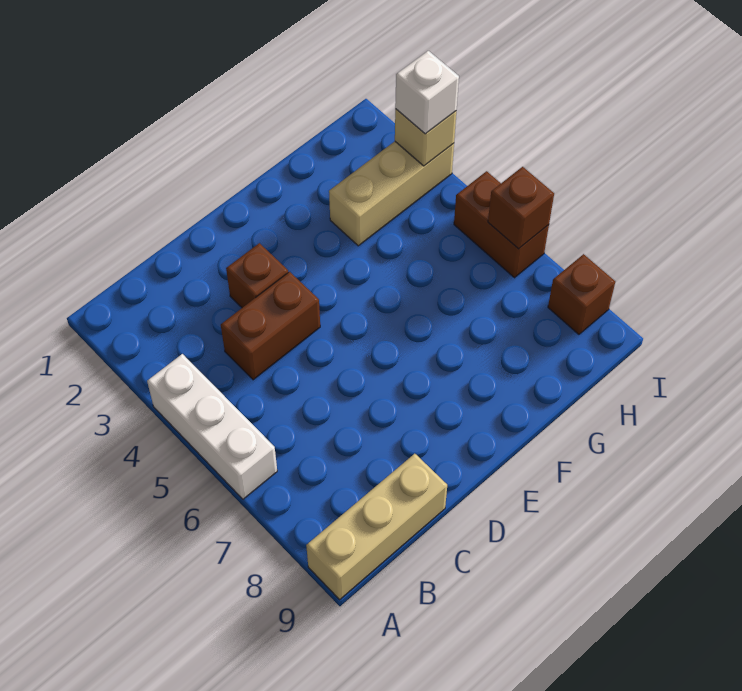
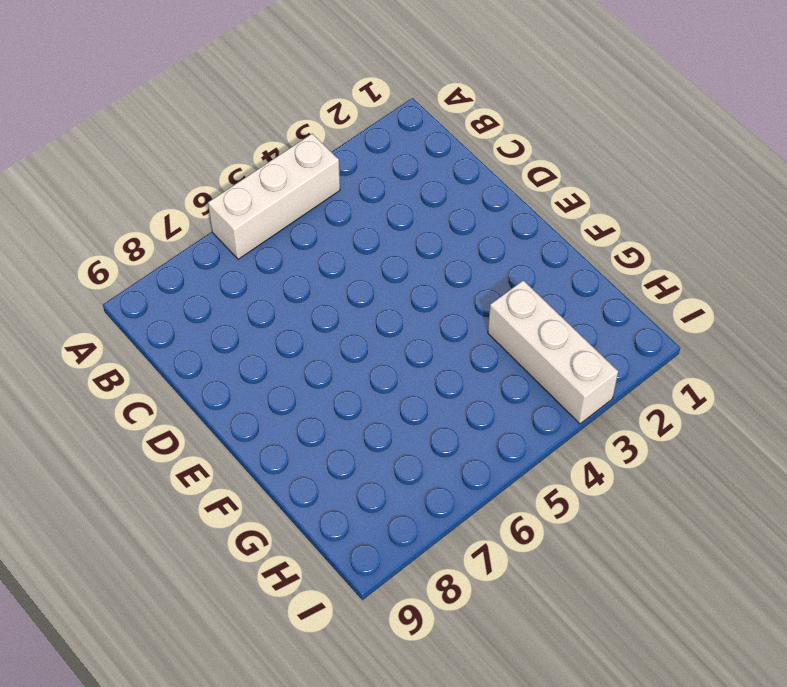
white 1x3 brick [488,280,618,424] -> tan 1x3 brick [329,141,454,246]
none -> tan 1x3 brick [306,454,447,599]
none -> brown 1x2 brick [221,272,320,380]

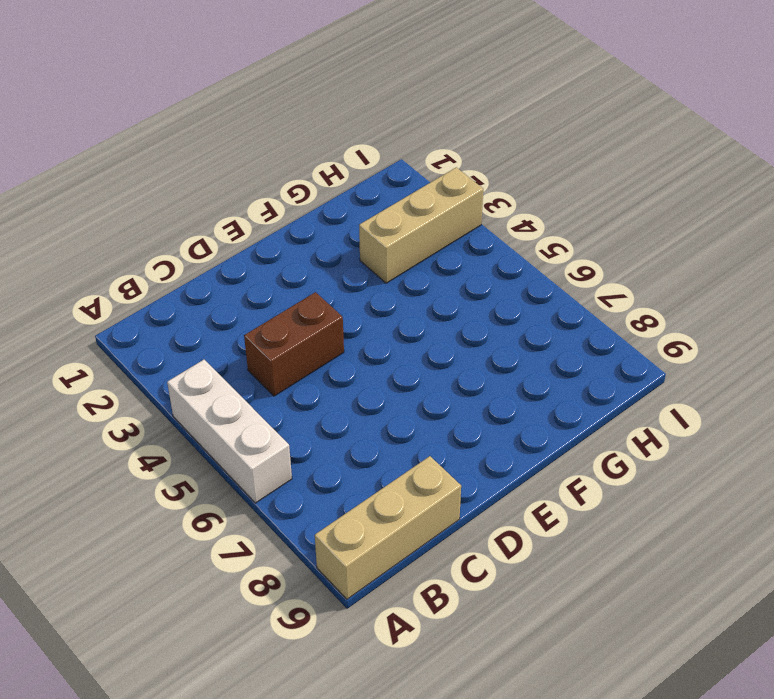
none -> brown 1x1 brick [226,243,288,308]
none -> brown 1x2 brick [454,171,549,278]

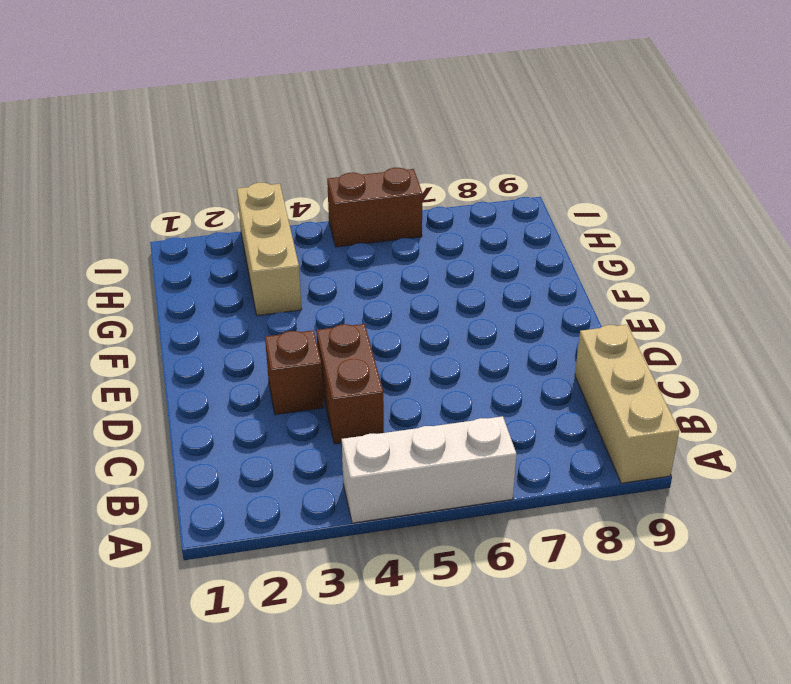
none -> brown 1x1 brick [548,254,615,334]
none -> tan 1x1 brick [395,109,456,166]

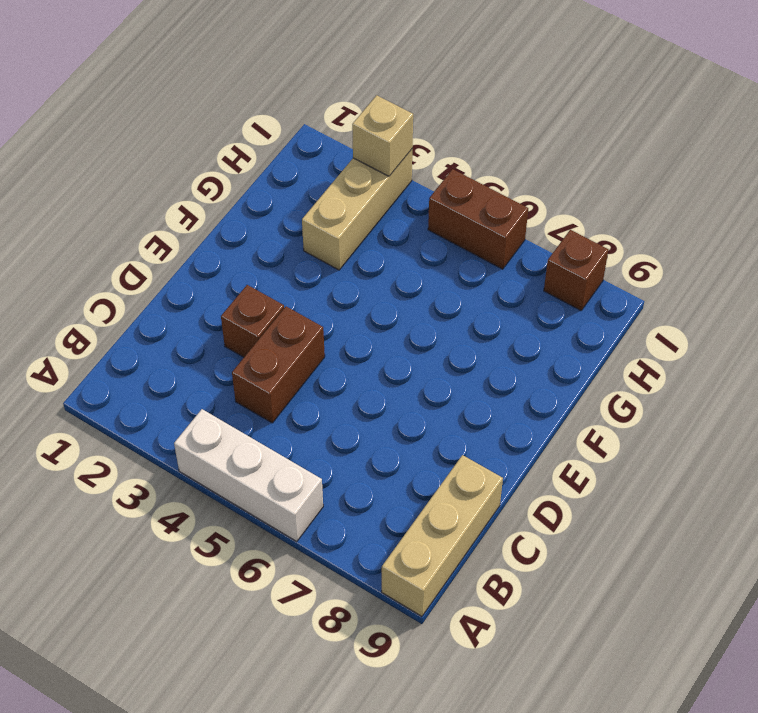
none -> brown 1x1 brick [488,167,554,249]
none -> white 1x1 brick [395,51,459,134]

